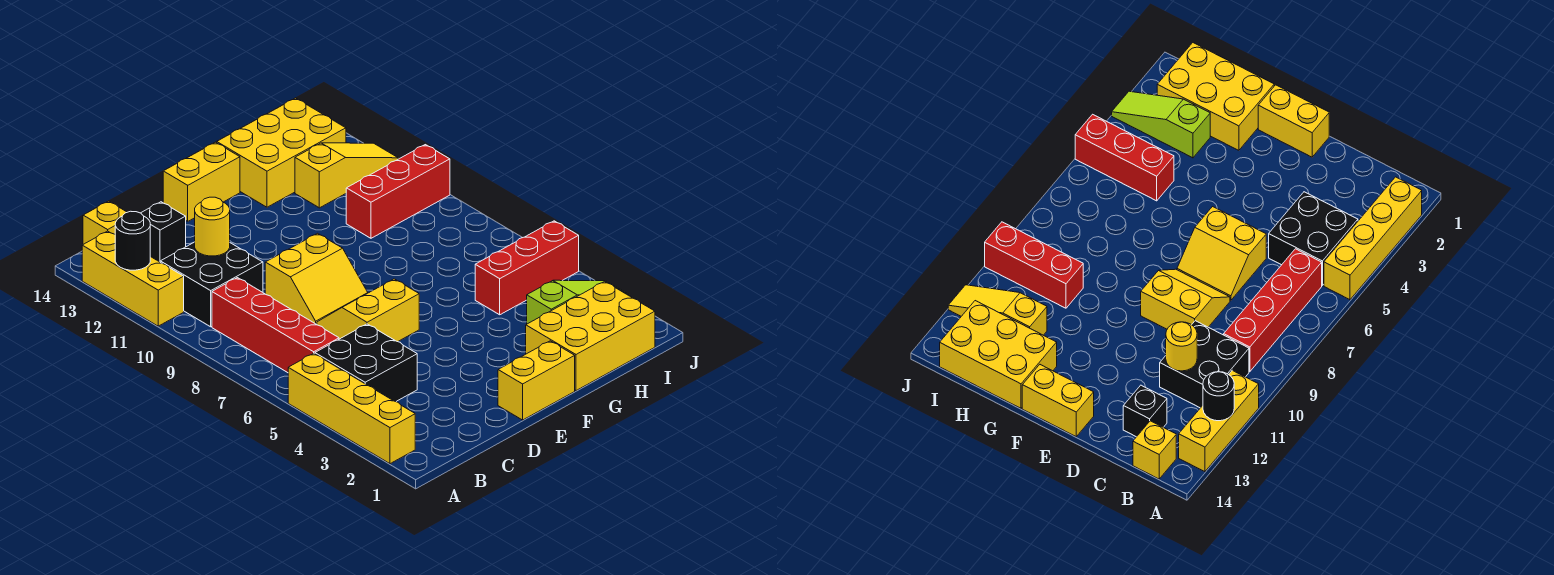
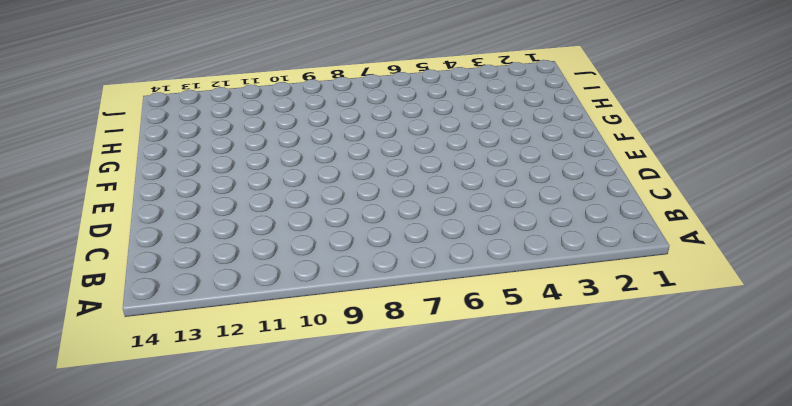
none -> yellow 1x4 brick [288,353,415,464]
none -> yellow 1x3 brick [82,231,184,326]
none -> black 2x2 brick [315,324,417,402]

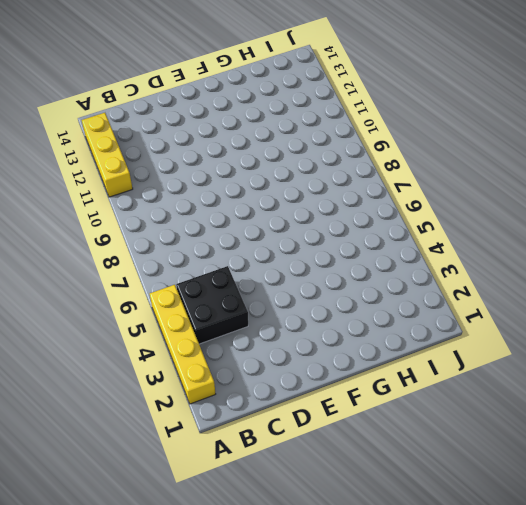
none -> red 1x4 brick [212,278,339,373]
none -> black 2x2 brick [160,242,263,327]
none -> yellow 1x1 brick [83,201,127,244]

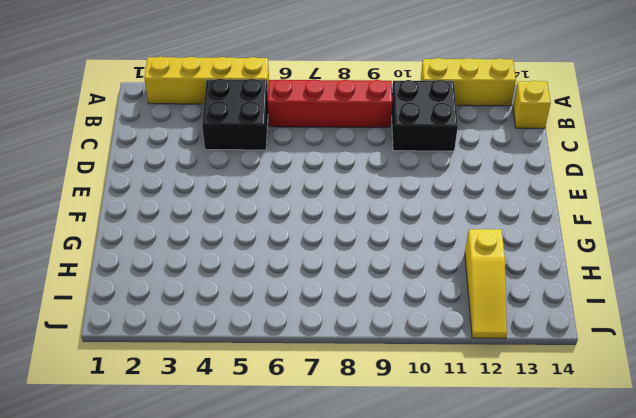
none -> black 1x1 brick [141,202,186,262]
none -> yellow 2x2 slope [317,279,419,342]
none -> yellow 2x2 slope [265,233,368,324]

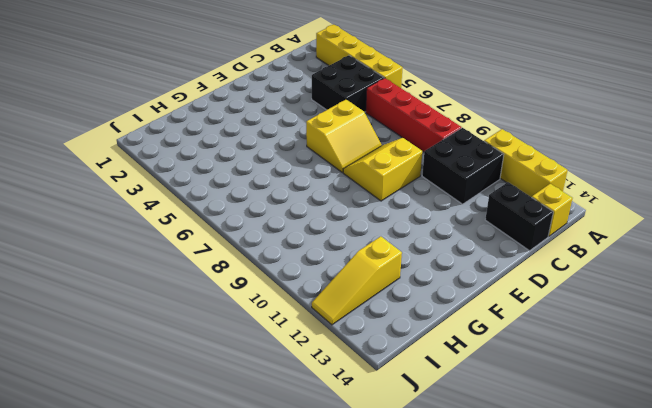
black 1x2 brick [485,182,553,251] -> black 1x1 brick [141,202,186,262]
none -> yellow 1x2 brick [498,341,575,420]
none -> yellow 1x2 brick [163,142,240,221]
none -> yellow 2x3 brick [526,281,655,391]

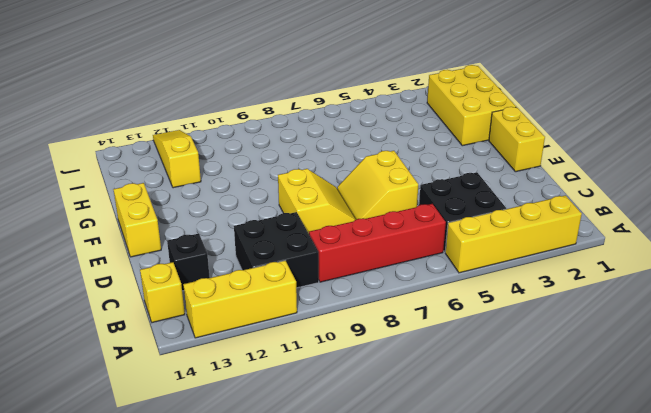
none -> yellow 2x3 brick [217,98,346,207]
none -> lime 1x3 slope [527,280,630,324]
none -> red 1x3 brick [475,221,579,315]

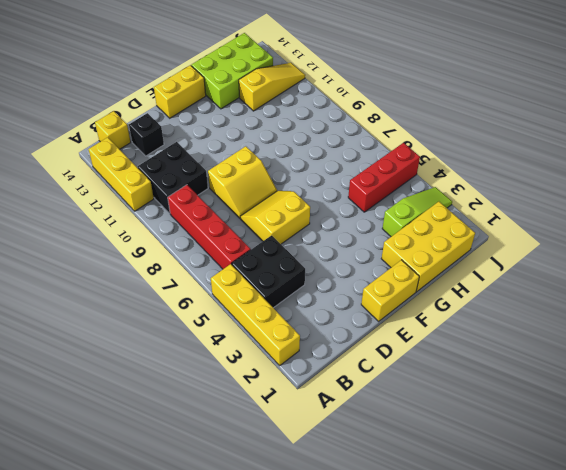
lime 2x3 brick [191,33,273,109] -> yellow 2x3 brick [217,98,346,207]
none -> red 1x3 brick [346,145,450,238]
none -> black 1x1 round brick [115,211,150,270]
none -> yellow 1x1 round brick [195,197,230,256]

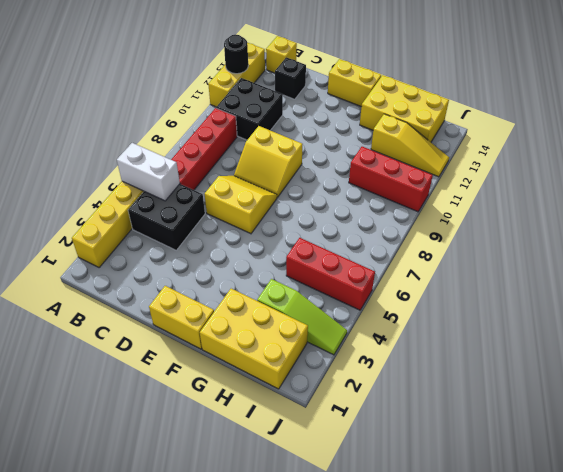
white 1x2 brick [117,143,180,201] -> none
none -> yellow 1x1 round brick [195,197,230,256]

